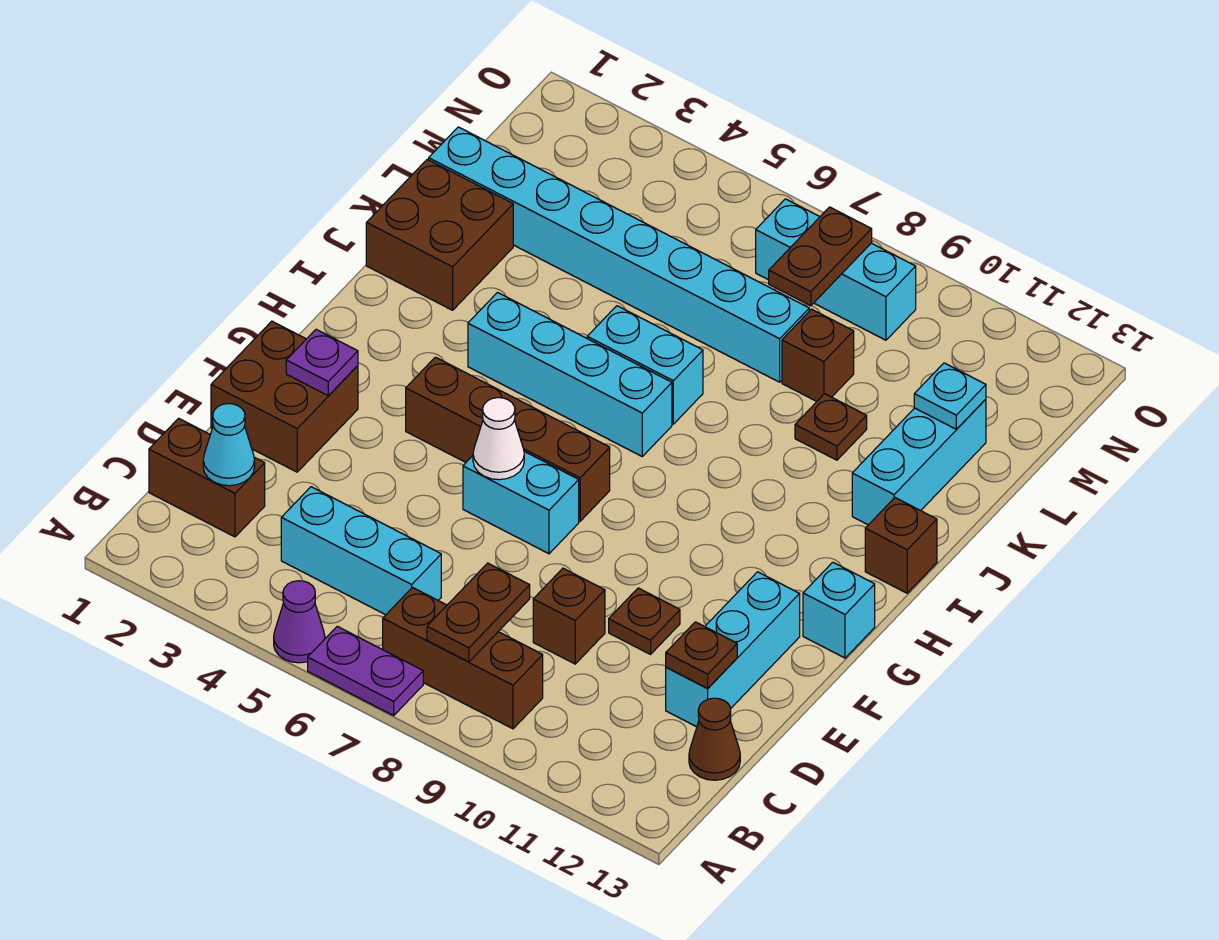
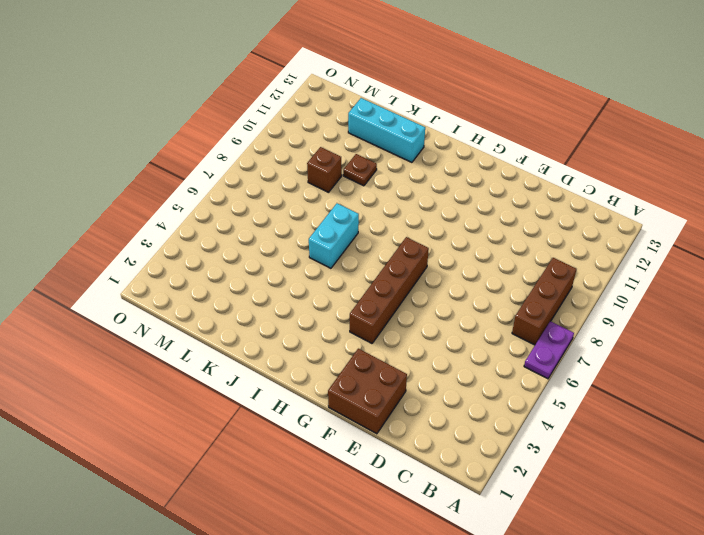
none -> purple 1x1 cone [274,581,325,663]
none -> brown 1x2 brick [149,418,265,537]
none -> cyan 1x3 brick [281,487,441,615]

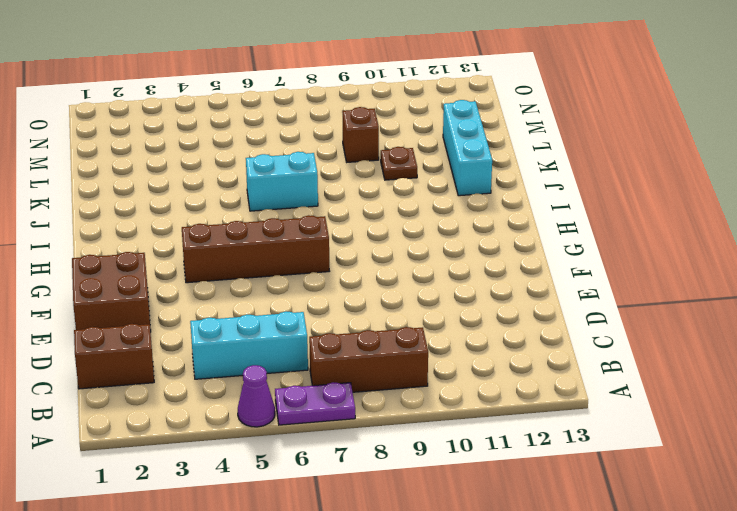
none -> brown 1x1 cone [689,698,740,780]
none -> brown 1x1 brick [533,568,605,664]
none -> cyan 1x3 brick [666,572,800,727]

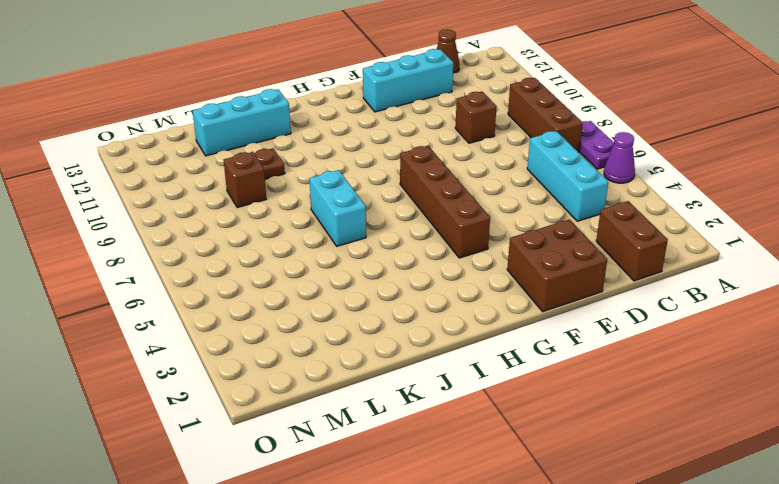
none -> brown 1x1 plate [609,588,680,654]
none -> cyan 1x2 brick [463,452,579,554]
none -> cyan 1x1 brick [803,562,875,658]

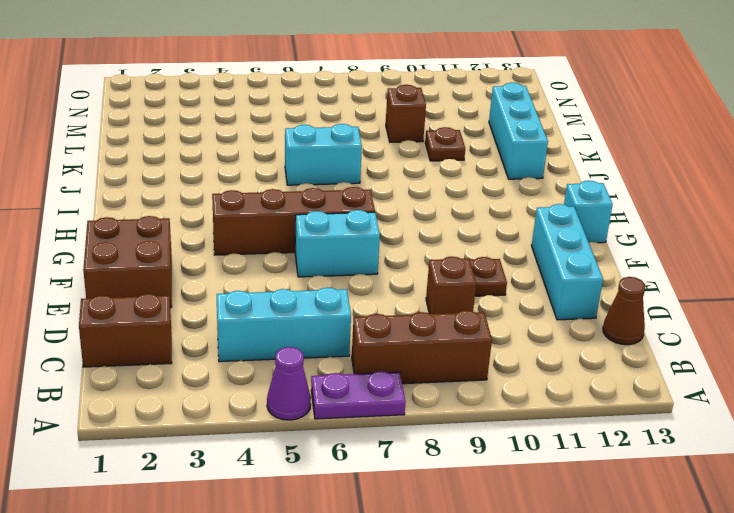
none -> cyan 1x4 brick [468,293,672,456]
none -> brown 1x1 brick [865,498,937,593]
none -> brown 2x2 brick [366,159,513,310]

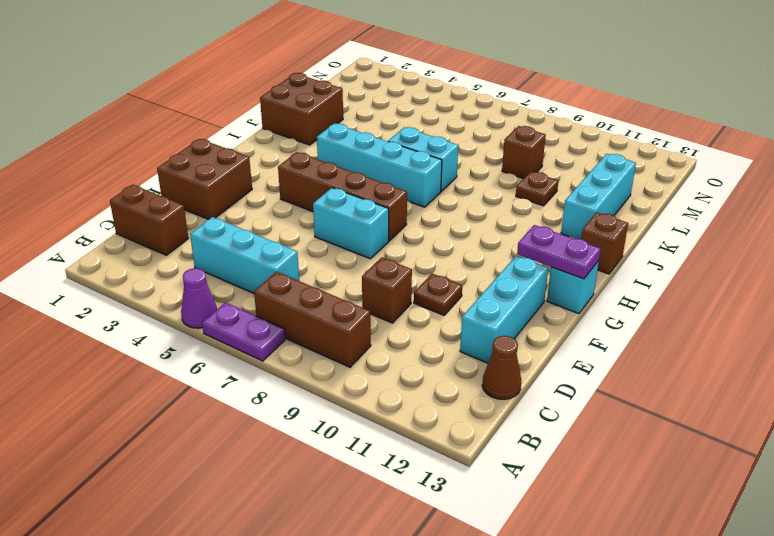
purple 1x2 plate [517,225,601,279] -> none
none -> cyan 1x8 brick [429,127,809,382]
none -> cyan 1x3 brick [756,199,916,340]
none -> brown 1x2 plate [427,563,530,662]

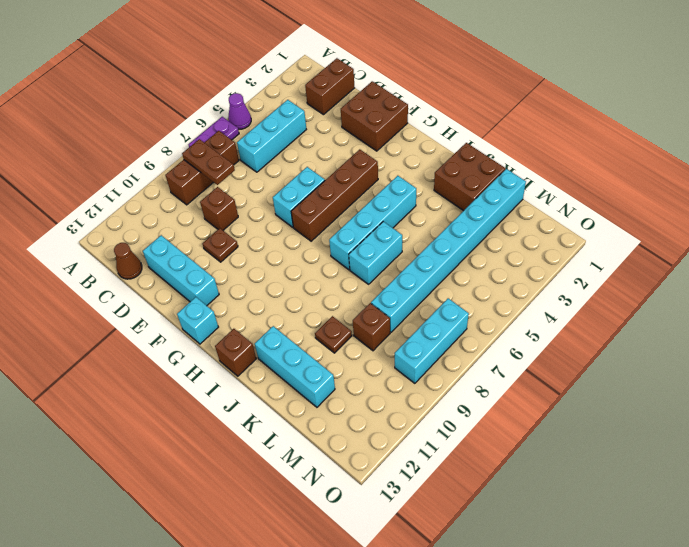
none -> cyan 1x1 cone [203,404,255,486]
none -> brown 1x1 plate [666,622,737,688]
none -> purple 1x1 plate [286,329,358,396]

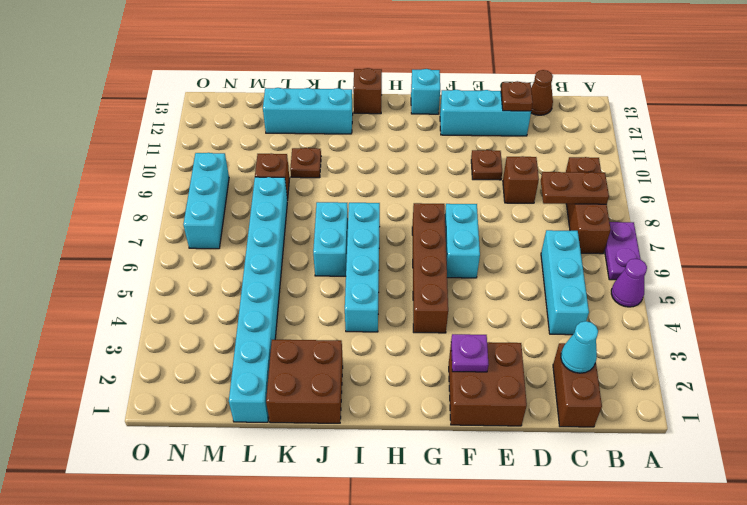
none -> white 1x1 cone [473,398,524,480]
none -> cyan 1x1 plate [914,363,986,429]
none -> brown 1x2 plate [769,207,872,306]

